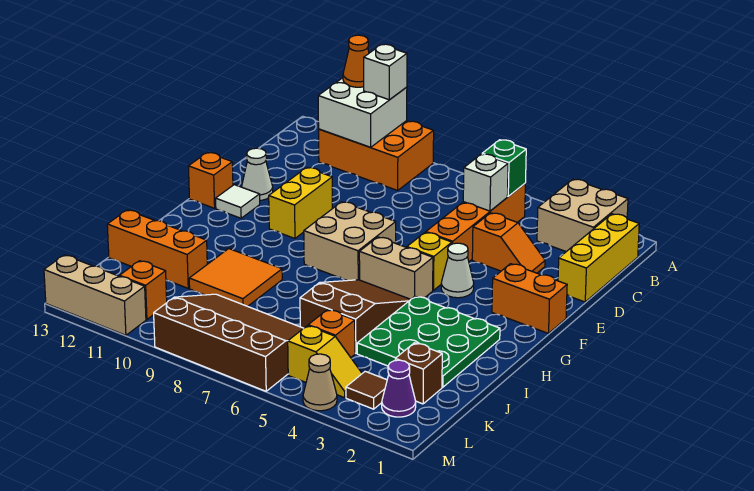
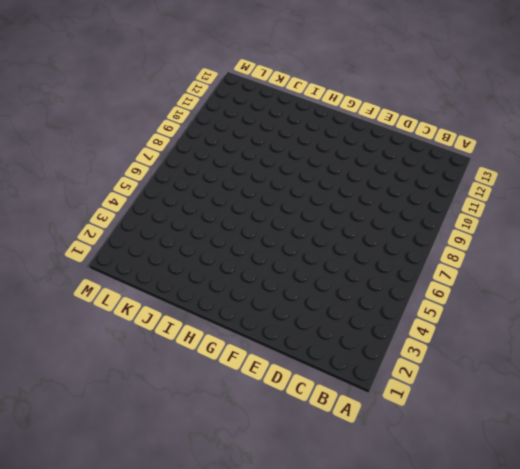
none -> tan 2x2 brick [537,179,628,252]
none -> orange 2x3 brick [319,121,434,190]
none -> yellow 1x3 brick [558,214,639,302]
none -> orange 1x4 brick [426,183,526,261]

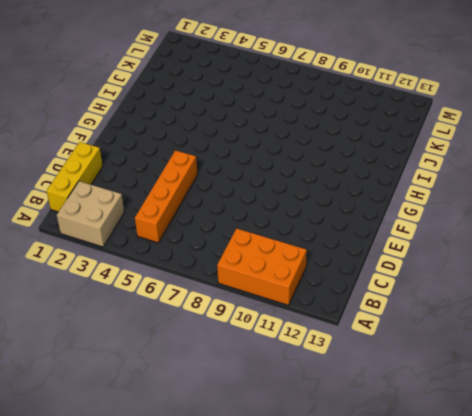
none -> orange 1x2 slope [472,213,545,273]
none -> yellow 1x2 brick [269,168,332,238]
none -> white 1x1 cone [242,148,273,200]
none -> orange 1x2 brick [492,264,567,333]

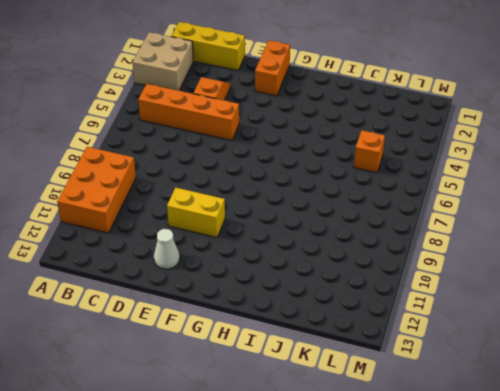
none -> white 1x1 cone [441,243,474,298]
none -> yellow 1x1 brick [407,232,452,290]
none -> tan 2x2 brick [304,202,396,281]
none -> white 1x1 tile [216,185,260,218]

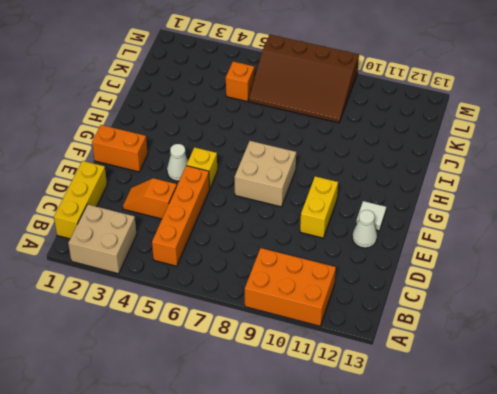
none -> orange 1x1 brick [188,153,233,208]
none -> tan 1x2 brick [359,237,433,299]
none -> green 3x3 plate [357,296,500,387]
none -> brown 2x3 slope [300,280,411,353]

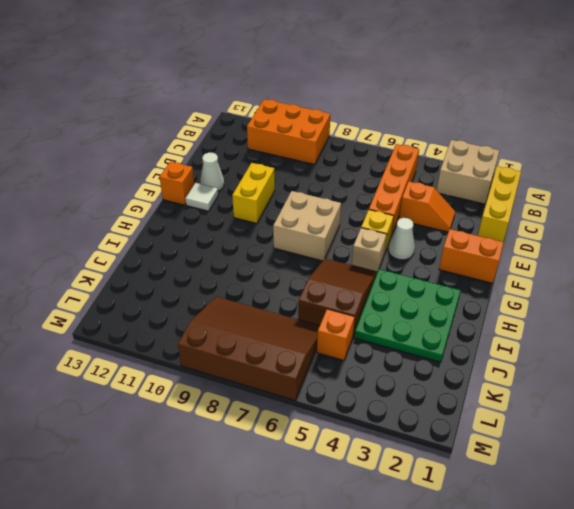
tan 1x1 brick [352,228,387,272] -> tan 1x2 brick [359,237,433,299]
none -> orange 2x2 tile [189,249,282,306]
none -> orange 1x3 brick [107,210,207,288]
none -> brown 1x1 brick [395,343,442,404]
none -> purple 1x1 cone [382,360,416,417]

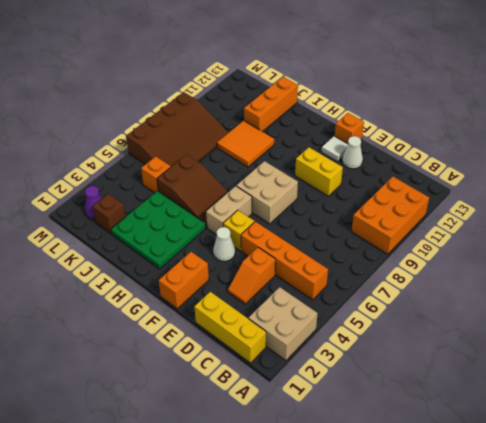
none -> brown 1x1 tile [346,371,387,409]
none -> yellow 1x2 slope [288,326,362,398]
none -> orange 1x1 brick [120,261,167,320]
none -> tan 1x1 cone [303,354,337,411]

